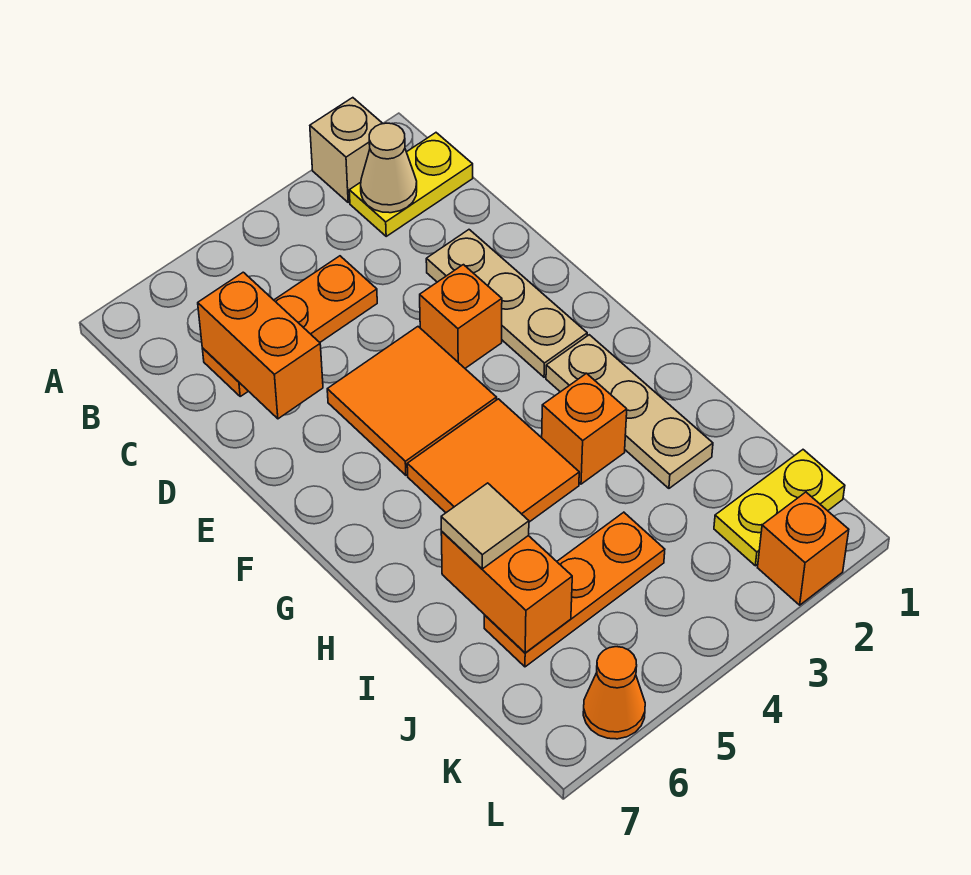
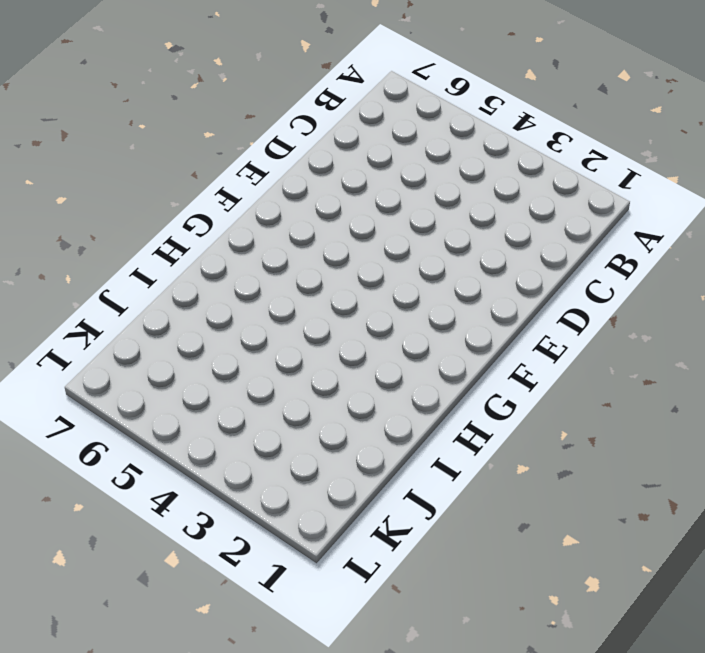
none -> tan 1x1 brick [310,98,383,202]
none -> yellow 1x2 plate [349,133,473,236]
none -> orange 1x3 plate [202,256,377,396]

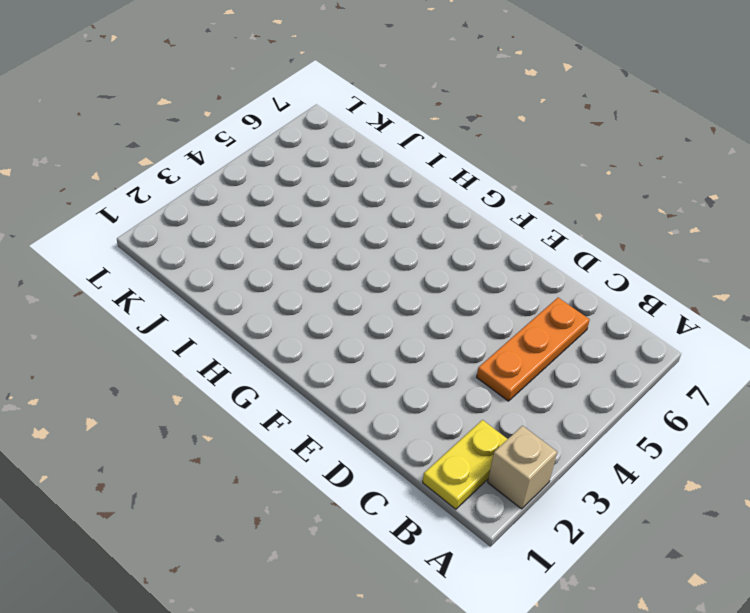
none -> tan 1x3 plate [426,230,587,377]
none -> orange 1x1 brick [420,265,502,368]
none -> orange 2x2 tile [327,327,497,475]

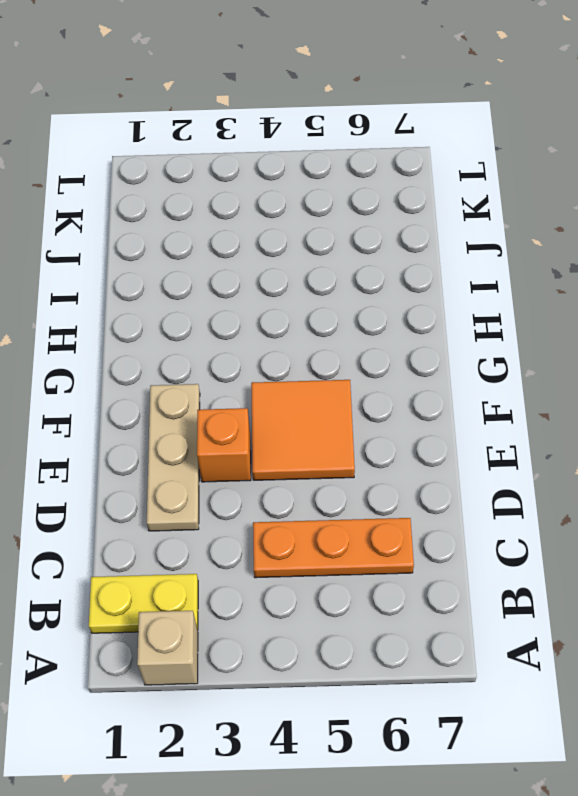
none -> tan 1x3 plate [546,335,713,488]
none -> orange 2x2 tile [407,399,579,522]
none -> orange 1x1 brick [542,373,627,484]

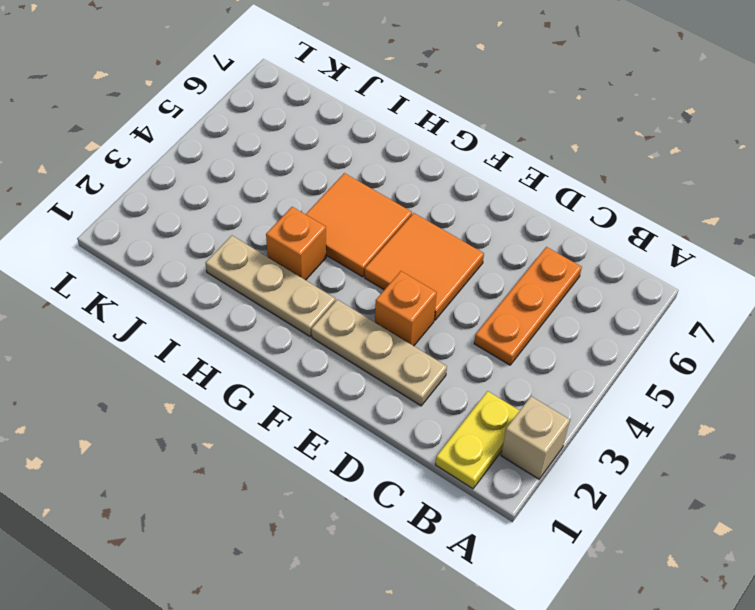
none -> orange 1x3 plate [484,512,665,667]
none -> yellow 1x2 plate [714,450,845,566]
none -> orange 1x1 brick [758,492,849,605]

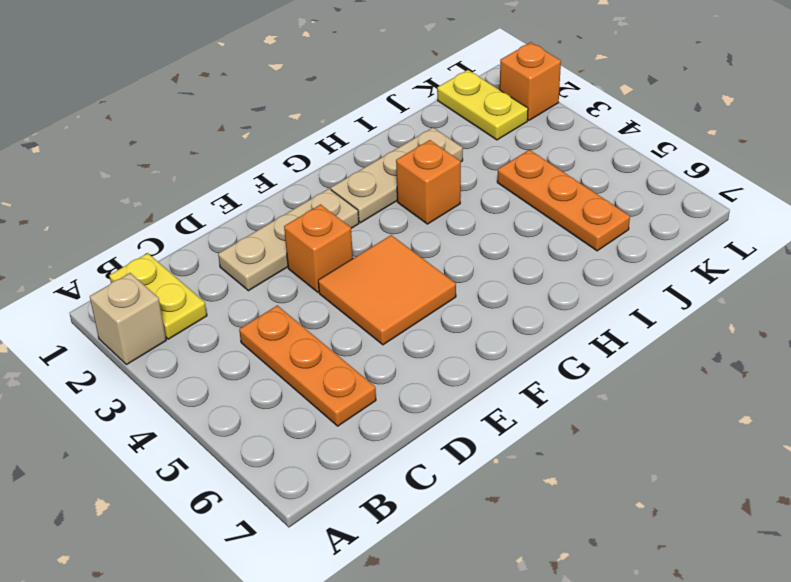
none -> orange 2x2 tile [407,399,579,522]
none -> orange 1x1 cone [583,647,645,739]
none -> tan 1x1 cone [361,123,417,213]

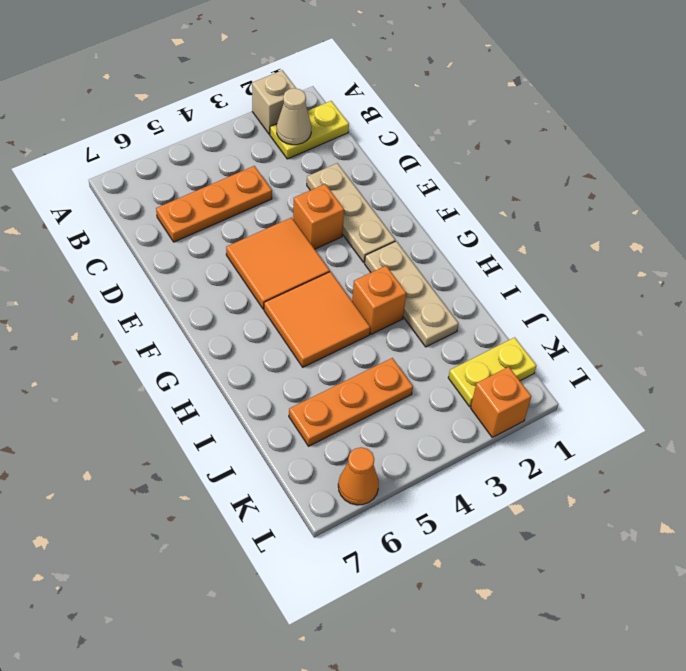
none -> orange 1x2 brick [198,272,323,419]
none -> orange 1x2 brick [441,532,572,653]
none -> tan 1x1 tile [441,483,529,569]

